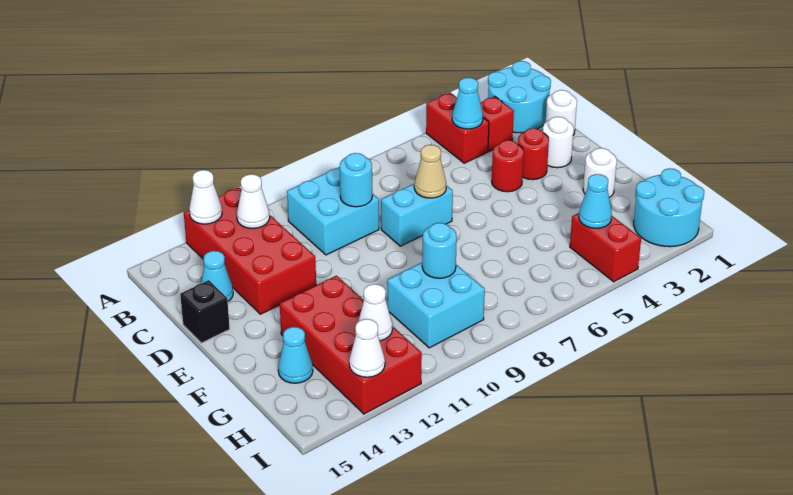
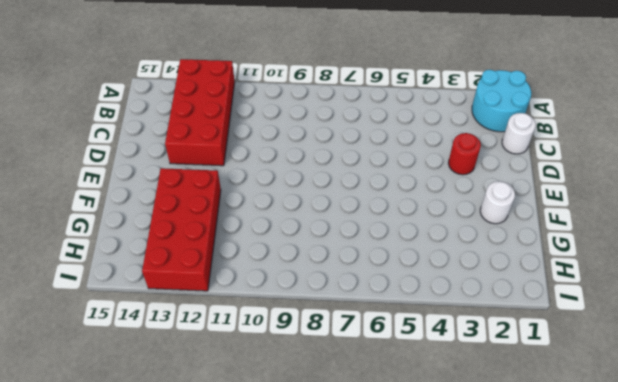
none -> red 1x2 brick [426,93,489,163]
none -> red 1x1 brick [481,96,514,152]
none -> cyan 2x2 brick [287,167,379,255]

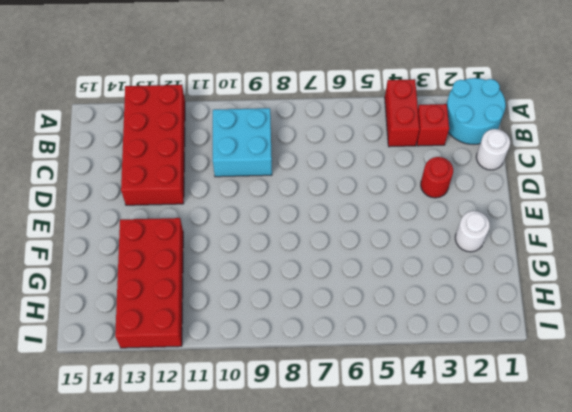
none -> cyan 1x1 cone [201,251,233,301]
none -> white 1x1 round brick [543,117,574,168]
none -> red 1x1 round brick [492,140,524,192]

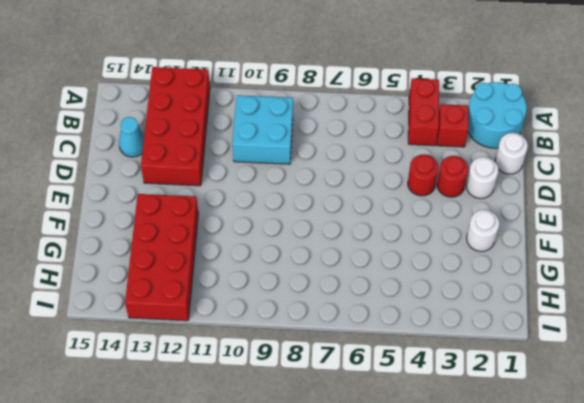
none -> cyan 1x2 brick [381,184,453,246]
none -> black 1x1 brick [180,280,230,343]
none -> cyan 2x2 brick [387,263,485,348]

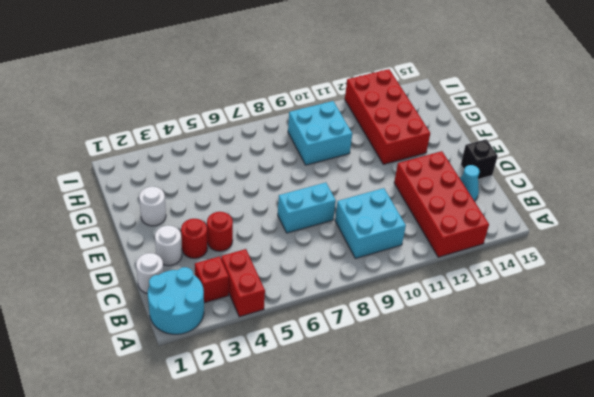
none -> cyan 1x1 cone [278,327,313,383]
none -> cyan 2x2 round brick [634,168,704,247]
none -> red 1x2 brick [570,213,641,282]

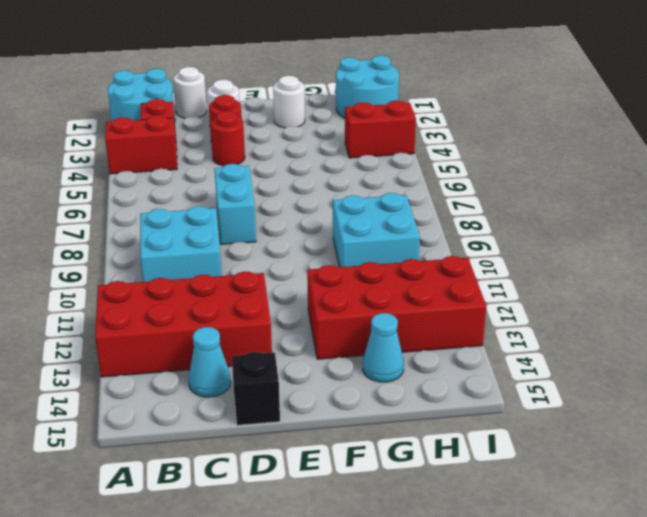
none -> white 1x1 cone [189,170,222,224]
none -> cyan 1x1 cone [452,78,483,129]
none -> white 1x1 cone [237,174,270,229]

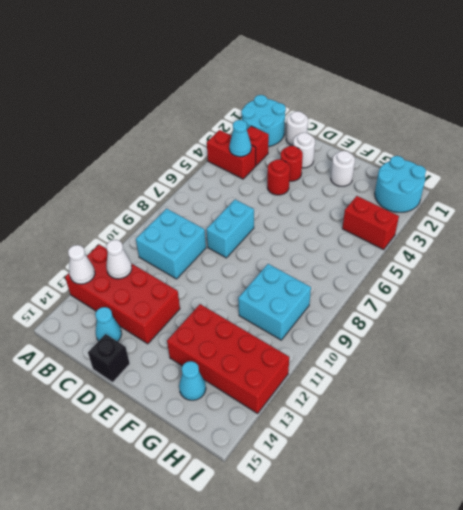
none -> cyan 1x1 round brick [340,153,372,207]
none -> tan 1x1 cone [414,145,446,198]
none -> cyan 1x1 round brick [422,223,457,278]

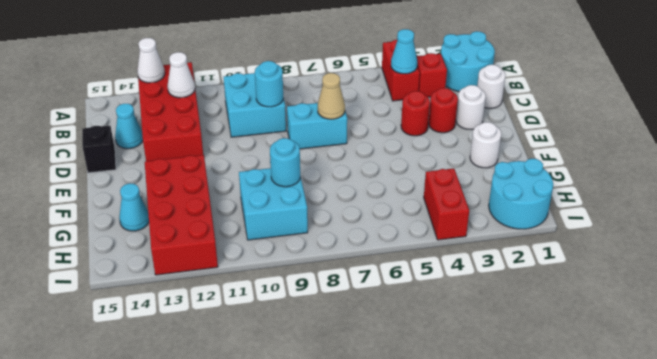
none -> cyan 1x1 cone [579,174,612,228]
none -> white 1x1 cone [358,284,392,341]
none -> white 1x1 cone [349,319,385,377]

